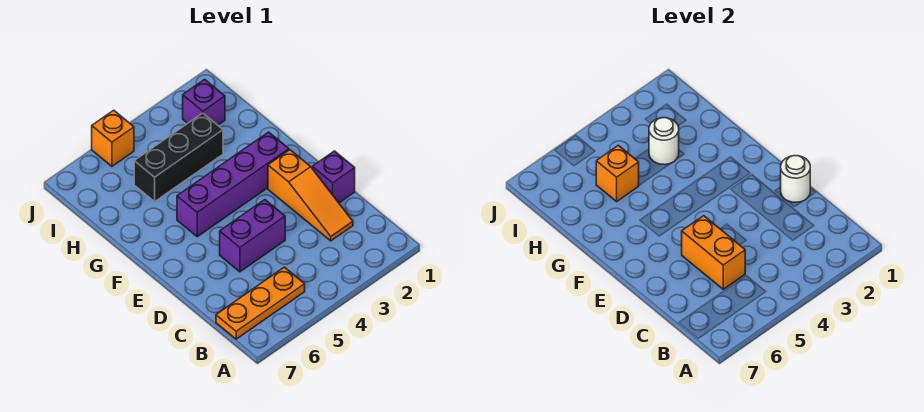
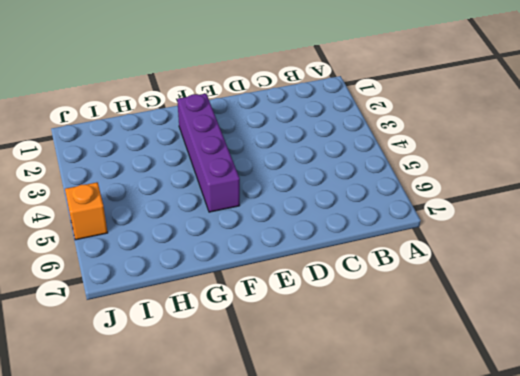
none -> orange 1x3 plate [216,267,305,339]
none -> orange 1x3 slope [268,150,353,241]
none -> purple 1x1 brick [312,151,355,203]

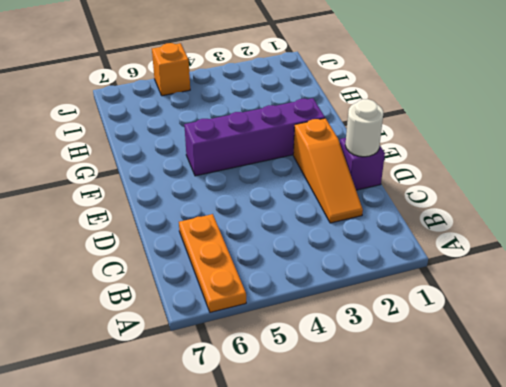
orange 1x3 plate [179,214,246,312] -> orange 1x3 plate turned to [216,267,305,339]
none -> purple 1x2 brick [220,200,285,272]
none -> black 1x3 brick [134,113,223,201]
none -> purple 1x1 brick [183,79,225,125]

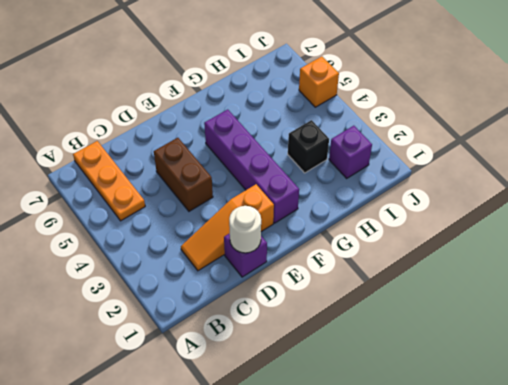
brown 1x2 brick [154,138,213,211] -> purple 1x2 brick [220,200,285,272]
black 1x1 brick [288,120,329,173] -> black 1x3 brick [134,113,223,201]
none -> orange 1x2 brick [682,216,745,289]
none -> white 1x1 round brick [649,118,679,165]
none -> orange 1x1 brick [596,145,639,201]

